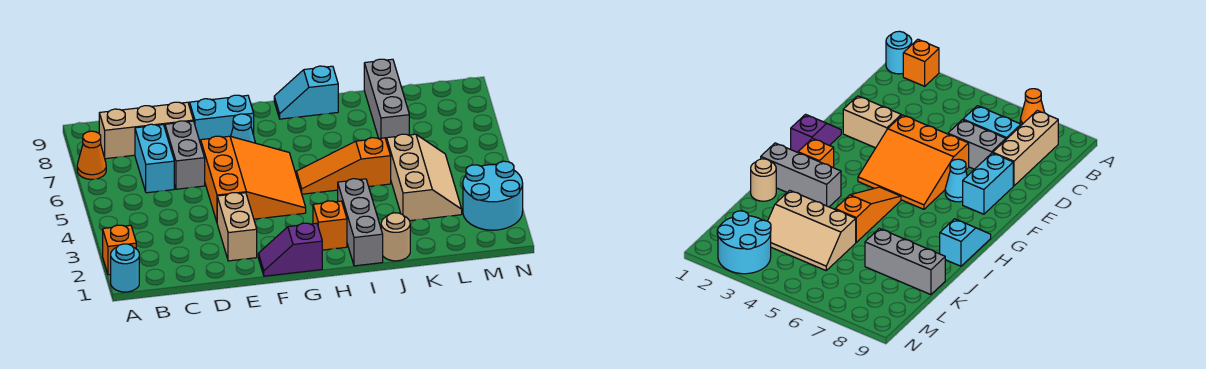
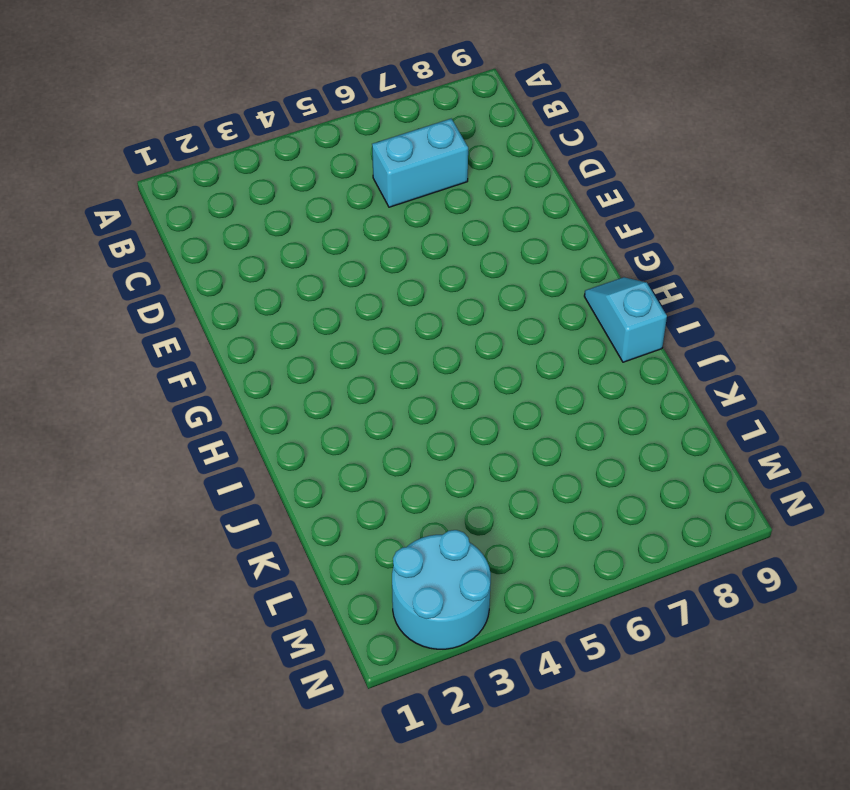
none -> cyan 1x1 round brick [111,244,139,292]
none -> orange 1x1 brick [103,225,136,275]
none -> orange 1x1 cone [77,131,106,179]

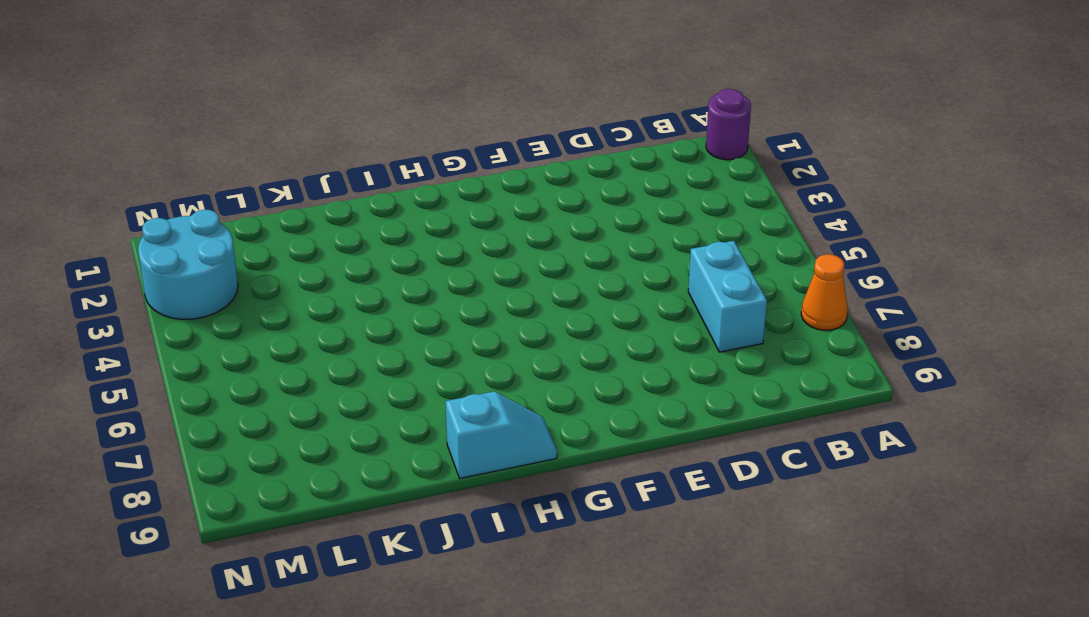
purple 1x1 round brick [706,89,751,160] -> cyan 1x1 round brick [111,244,139,292]
none -> orange 1x1 brick [103,225,136,275]
none -> tan 1x3 brick [99,102,193,159]
none -> grey 1x2 brick [165,121,205,189]

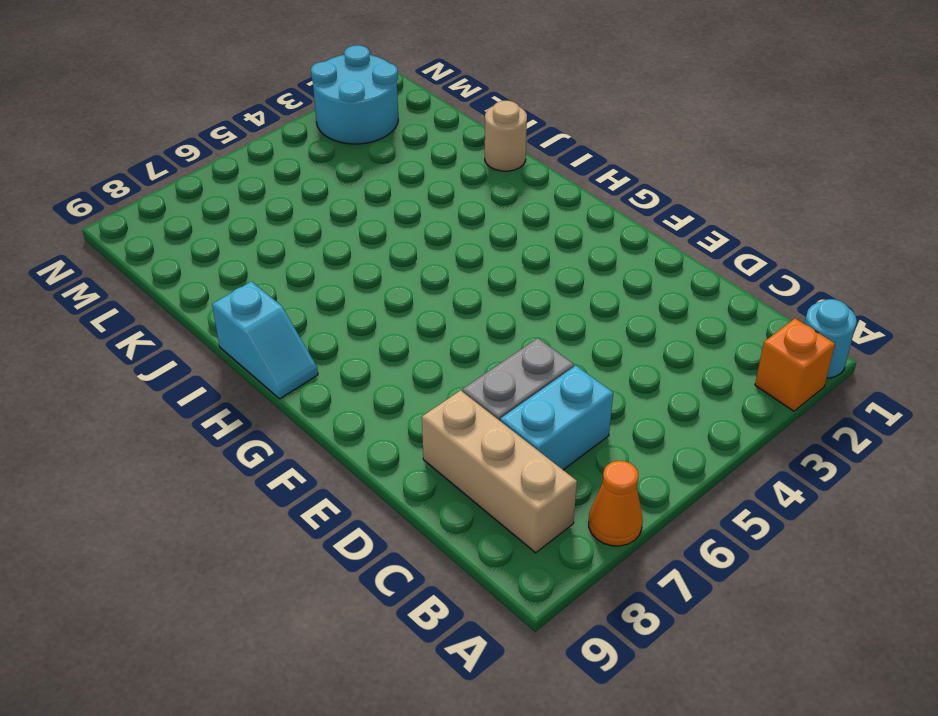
none -> tan 1x2 brick [217,193,257,261]
none -> orange 3x3 slope [201,136,306,222]
none -> cyan 1x2 brick [190,95,254,144]

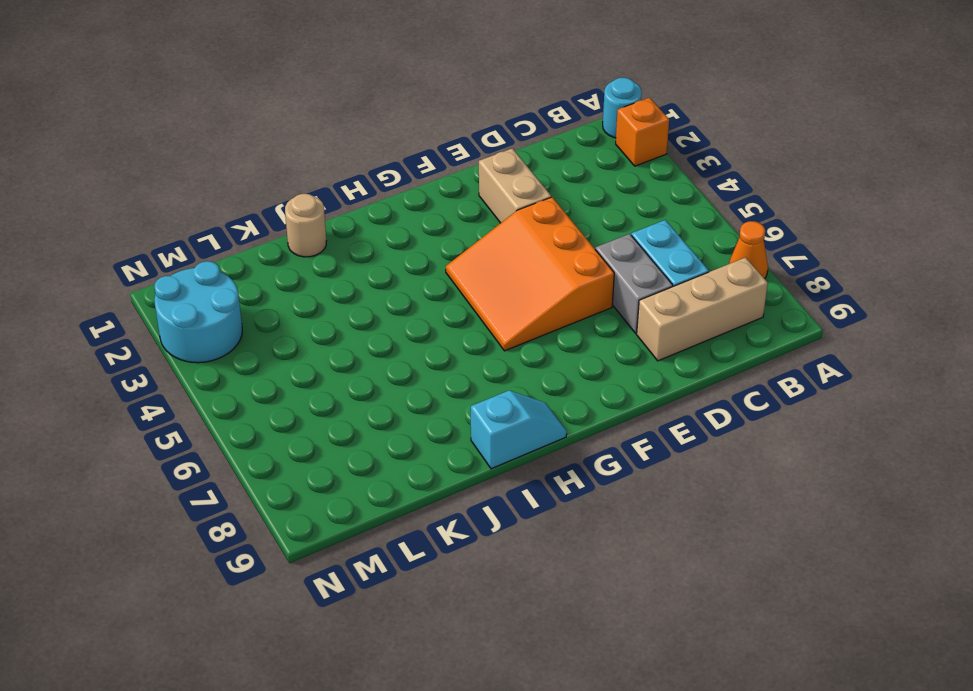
none -> cyan 1x2 brick [190,95,254,144]
none -> purple 1x2 slope [258,223,322,276]
none -> cyan 1x1 cone [231,114,255,143]

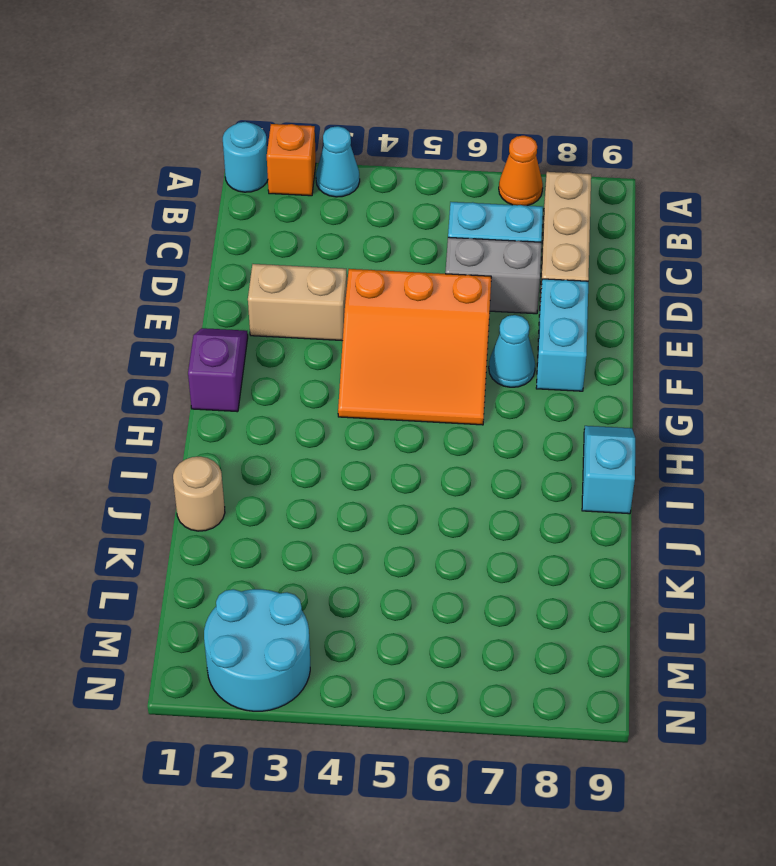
cyan 1x1 cone [316,126,360,197] -> none
none -> orange 1x1 brick [313,201,347,250]
none -> orange 1x3 slope [296,138,391,194]
none -> grey 1x3 brick [338,179,383,266]

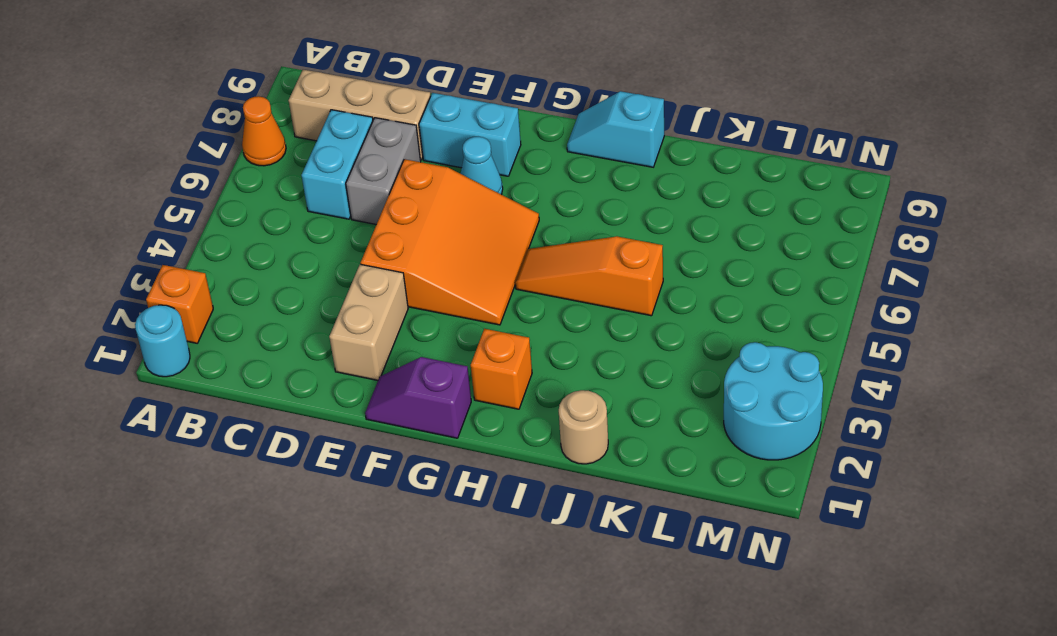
none -> grey 1x3 brick [338,179,383,266]
none -> tan 2x3 slope [387,134,462,221]
none -> grey 1x3 brick [364,59,409,142]

